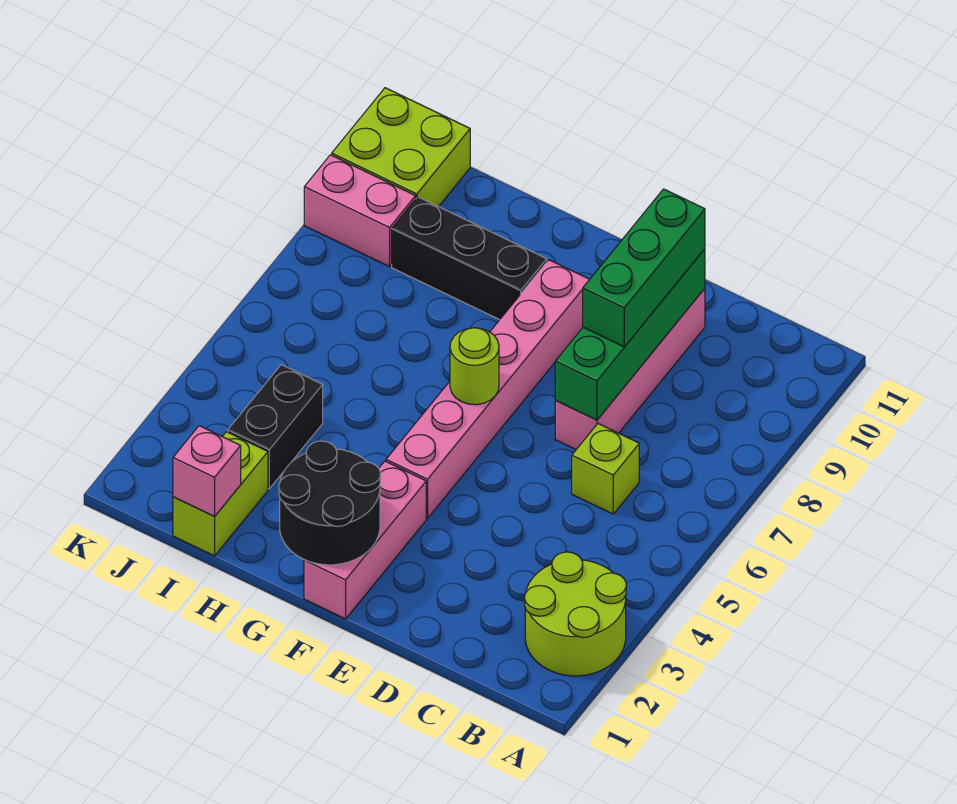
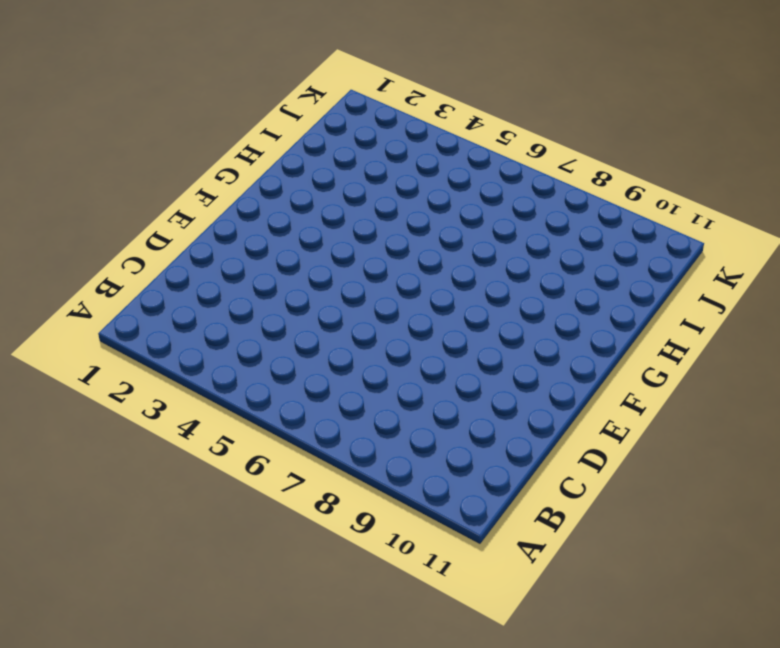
none -> lime 2x2 round brick [525,552,626,676]
none -> lime 1x1 brick [572,424,639,514]
none -> pink 1x4 brick [555,288,705,450]

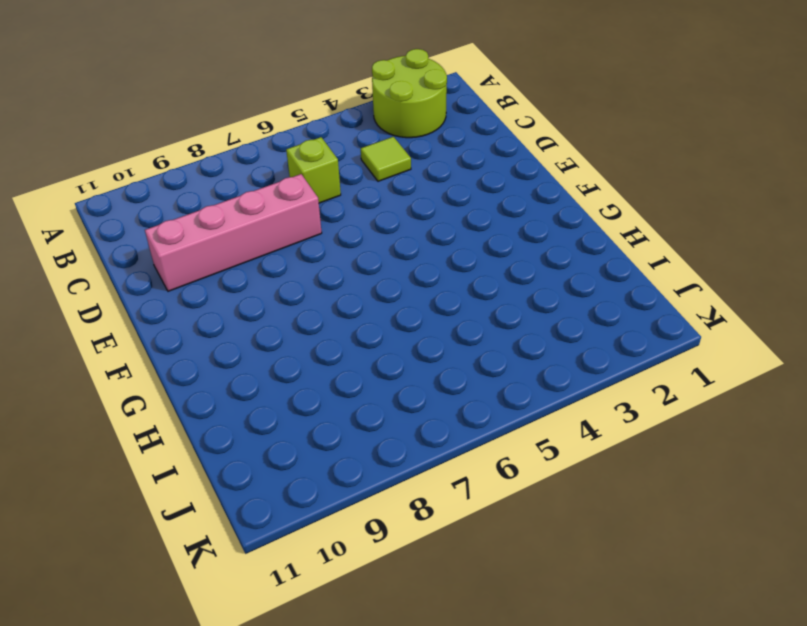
lime 1x1 tile [361,137,411,181] -> none
none -> pink 1x3 brick [304,461,426,619]
none -> pink 1x6 brick [386,260,590,518]
none -> black 1x3 brick [392,197,547,320]

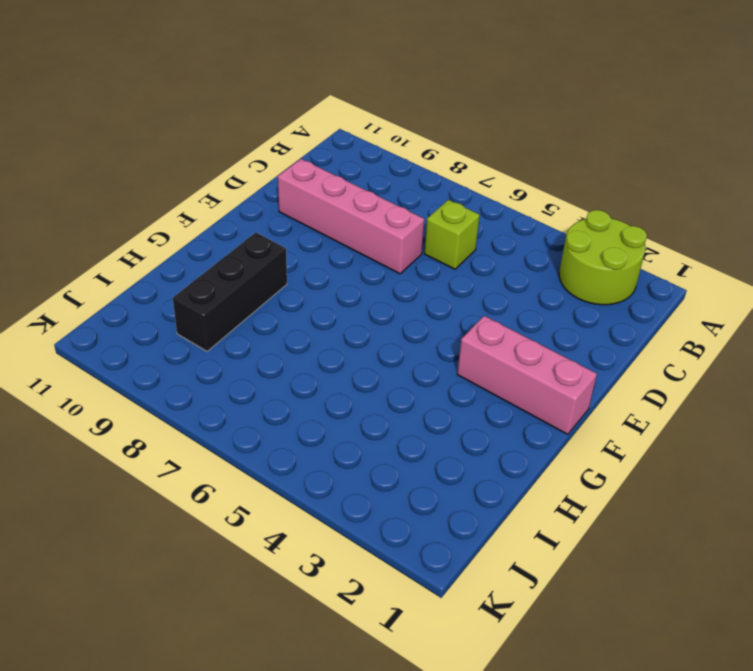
none -> pink 1x6 brick [386,260,590,518]
none -> lime 1x2 brick [173,432,268,556]
none -> black 1x2 brick [228,365,323,489]

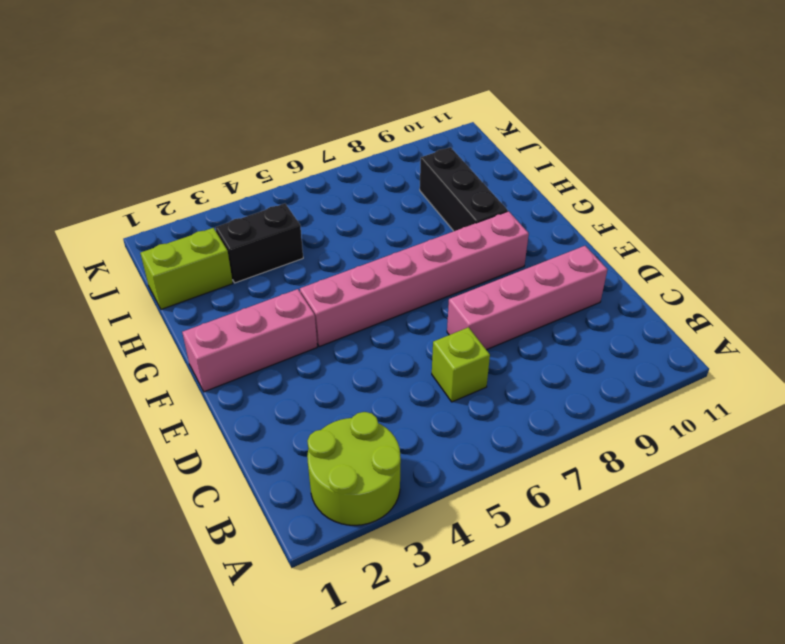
none -> pink 1x2 brick [304,155,416,267]
none -> lime 2x2 brick [332,88,470,207]
none -> green 1x4 brick [555,249,705,420]

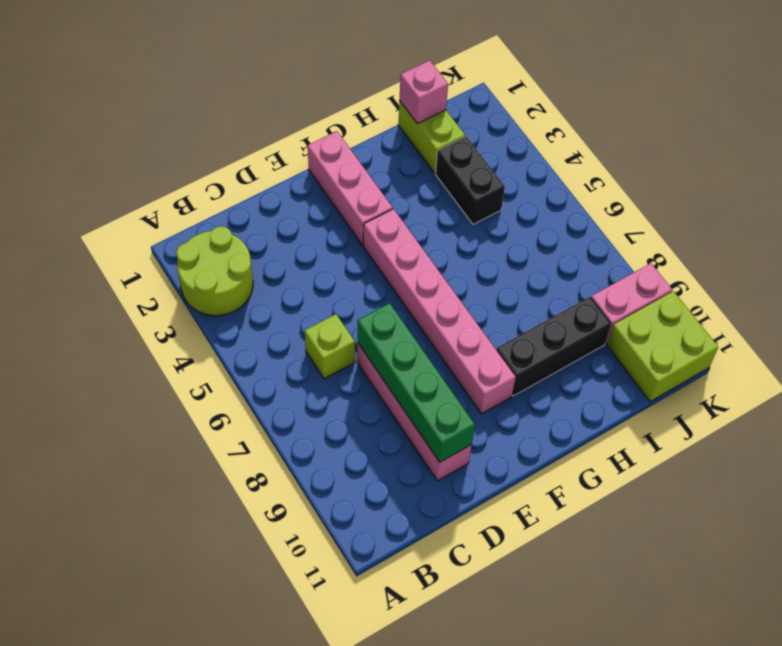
none -> black 2x2 round brick [279,441,381,565]
none -> lime 1x1 round brick [450,328,499,405]
none -> green 1x3 brick [583,189,705,347]

